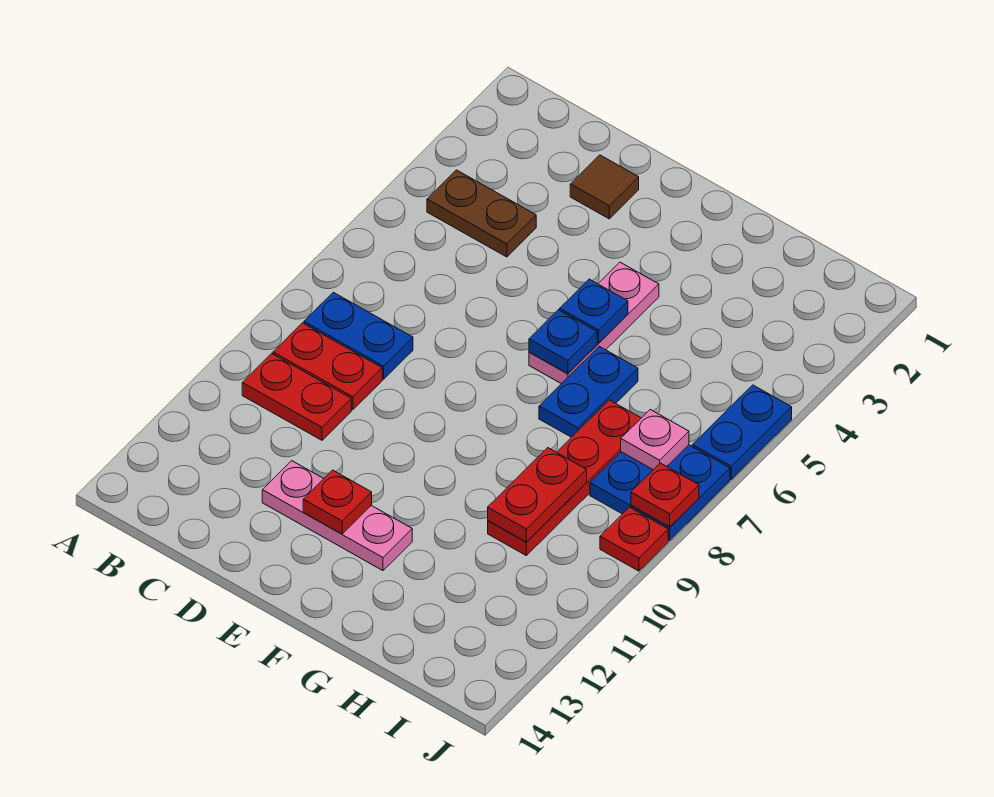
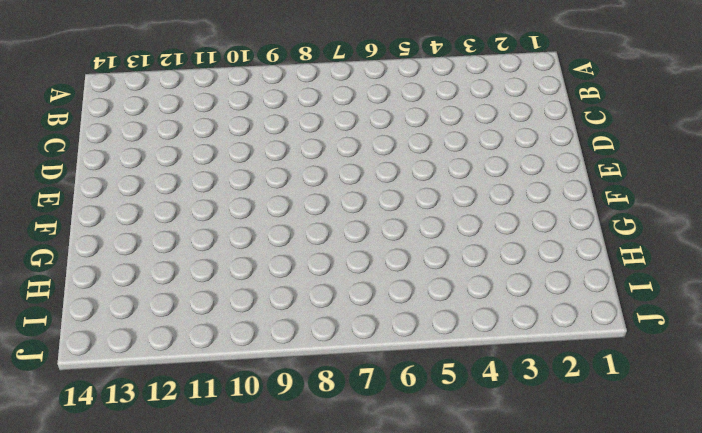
none -> brown 1x2 plate [427,170,536,257]
none -> blue 1x2 plate [304,292,413,379]
none -> red 1x2 plate [273,323,382,410]

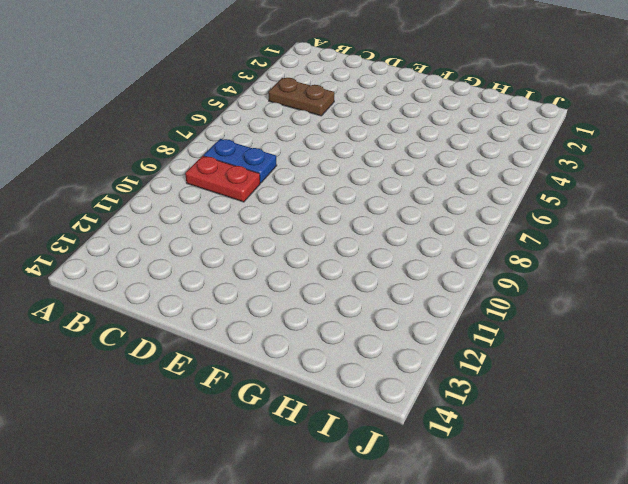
none -> red 1x2 plate [242,353,351,440]
none -> brown 1x1 tile [570,155,639,219]
none -> pink 1x3 plate [262,461,412,571]

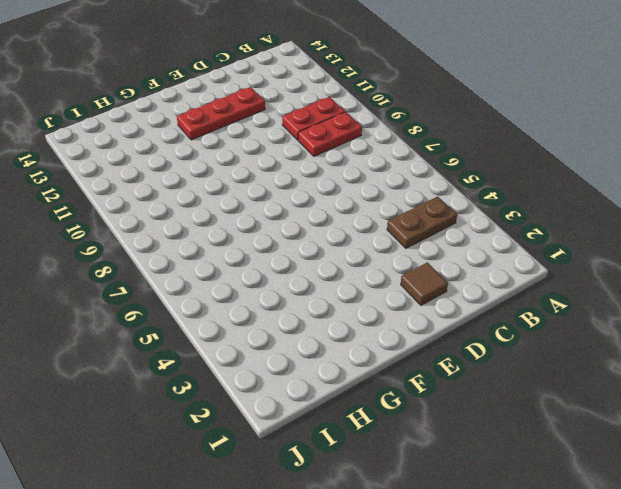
red 1x3 plate [177,87,265,140] -> pink 1x3 plate [262,461,412,571]
none -> blue 1x2 plate [304,292,413,379]
none -> pink 1x3 plate [529,262,659,384]
none -> blue 1x2 plate [539,346,638,437]

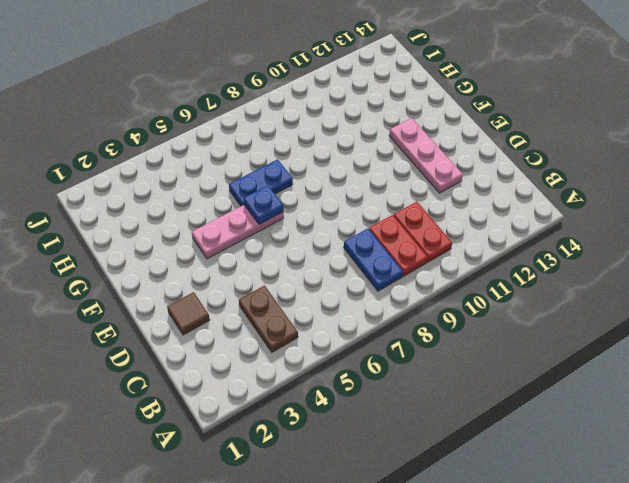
none -> red 1x4 plate [488,400,641,555]
none -> blue 2x2 plate [590,445,730,540]
none -> blue 1x2 plate [692,385,792,479]

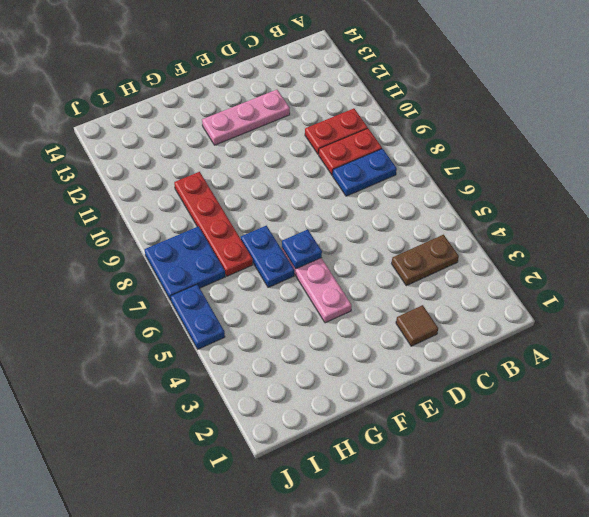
none -> red 1x1 plate [600,507,668,571]
none -> red 1x1 plate [303,470,372,534]
none -> blue 1x1 plate [560,279,628,343]

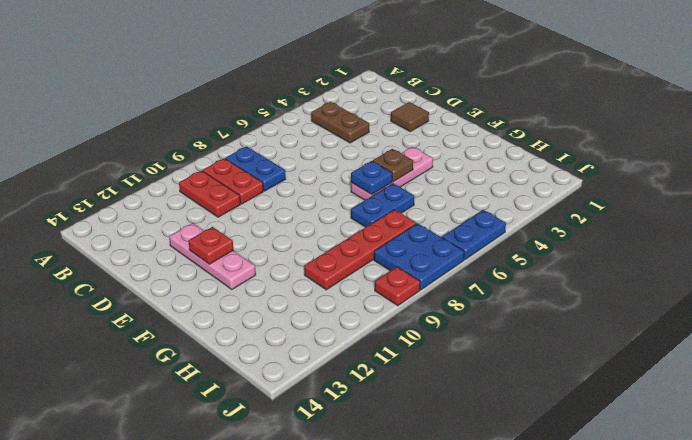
brown 1x1 plate [373,149,413,182] -> blue 1x1 plate [560,279,628,343]
none -> red 1x2 plate [488,448,587,542]
none -> pink 1x1 plate [621,410,689,470]
none -> red 1x1 plate [631,463,699,527]

